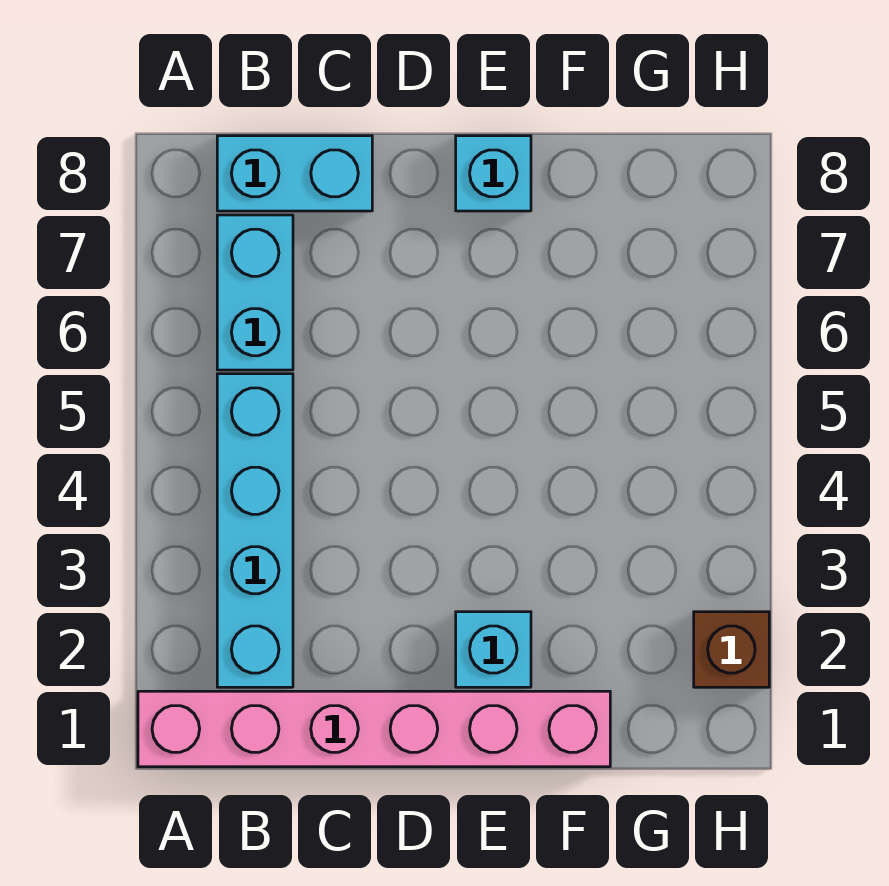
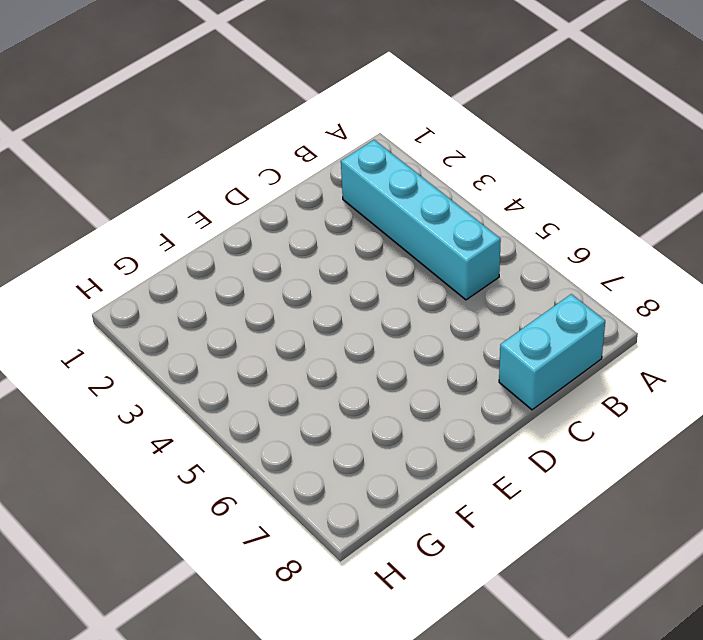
none -> pink 1x6 brick [138,691,610,767]
none -> cyan 1x2 brick [217,215,293,370]

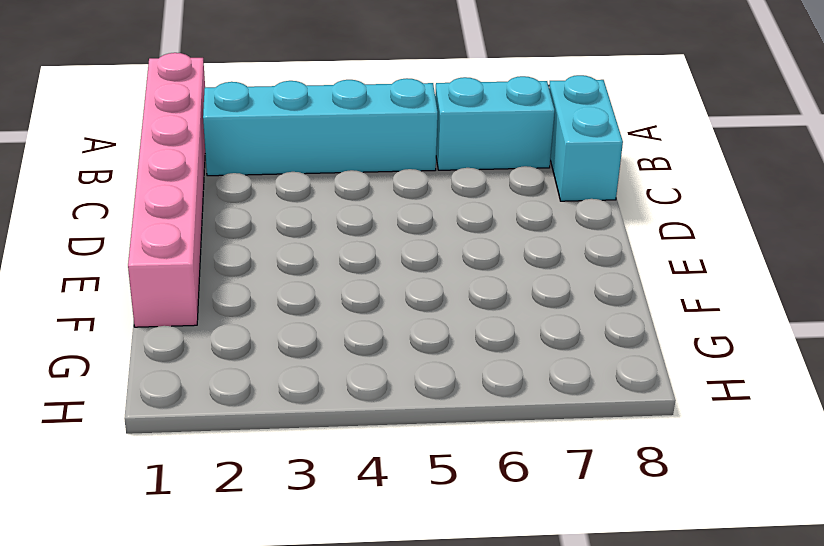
none -> cyan 1x1 brick [456,612,531,687]
none -> cyan 1x1 brick [456,136,531,211]

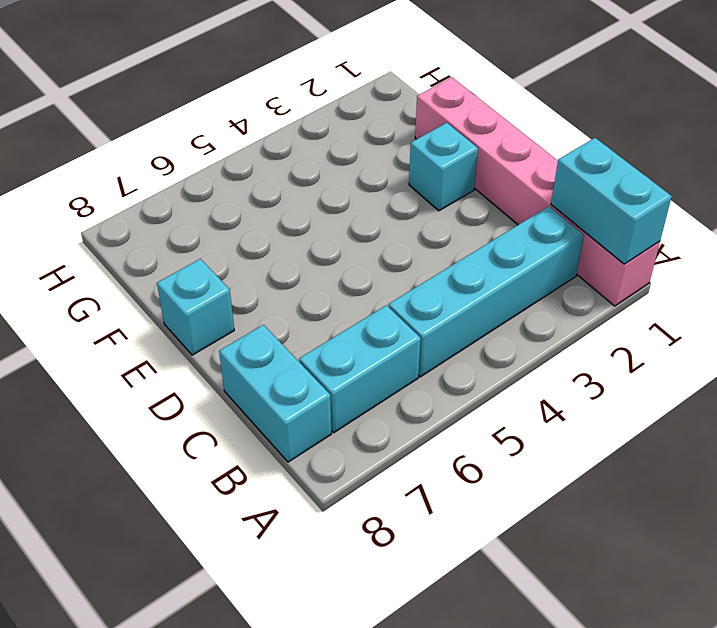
cyan 1x2 brick [551,138,672,264] -> none
none -> brown 1x1 brick [694,612,769,687]

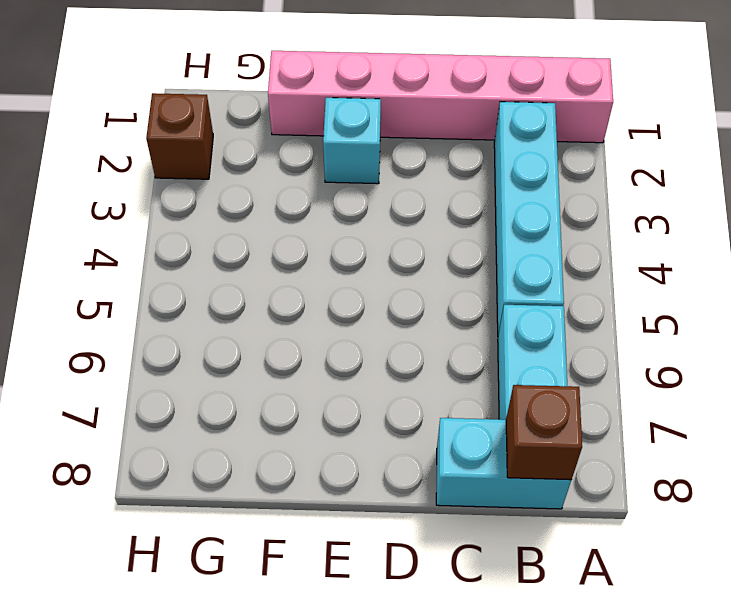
brown 1x1 brick [506,385,582,480] -> none
none -> cyan 1x1 brick [456,136,531,211]

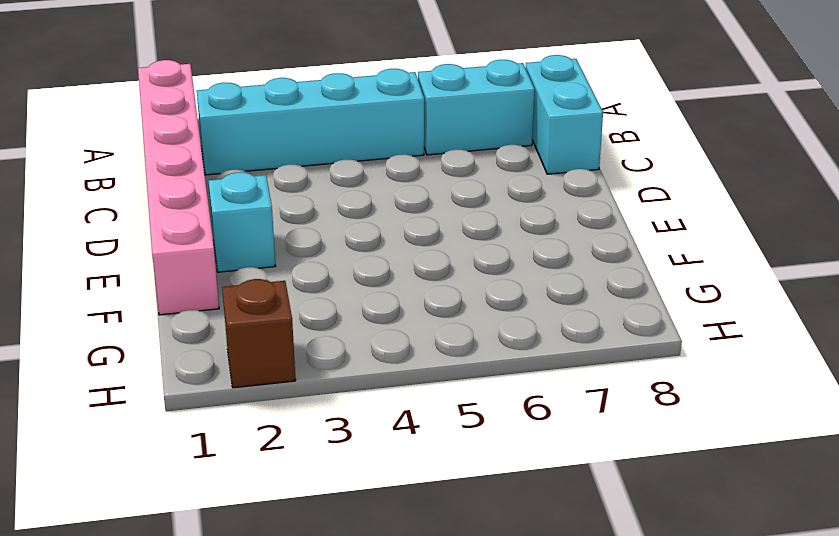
none -> cyan 1x1 brick [456,136,531,211]

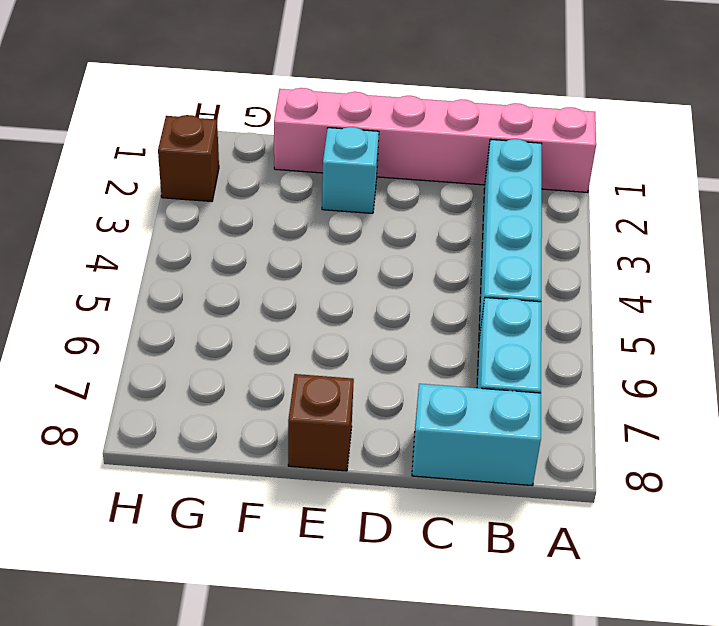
brown 1x1 brick [288,374,354,471] -> cyan 1x1 brick [456,136,531,211]

